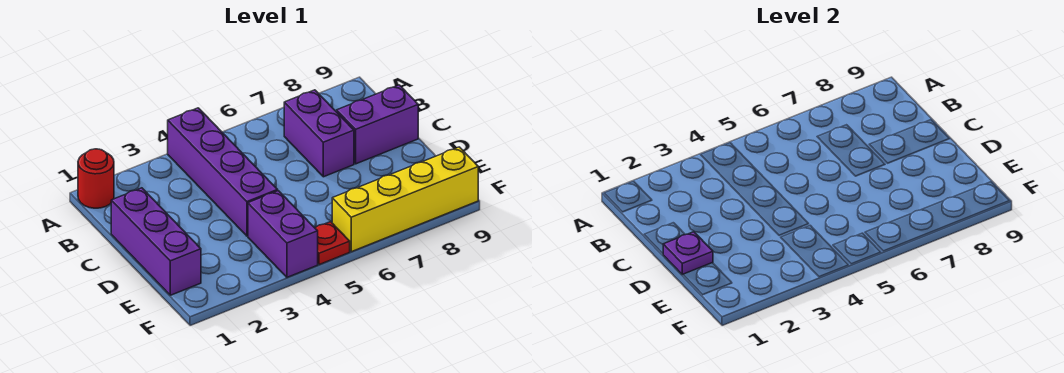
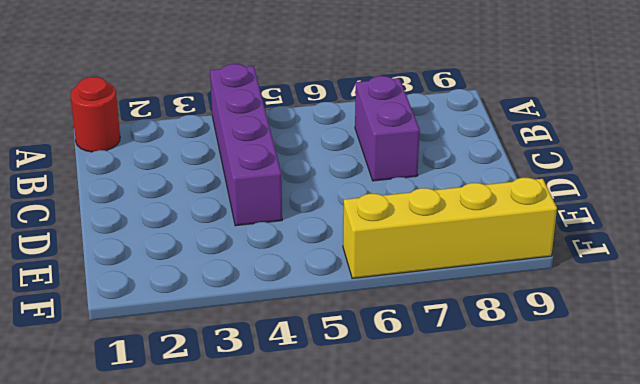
none -> purple 1x3 brick [111,188,201,295]
none -> purple 1x2 brick [337,85,418,164]

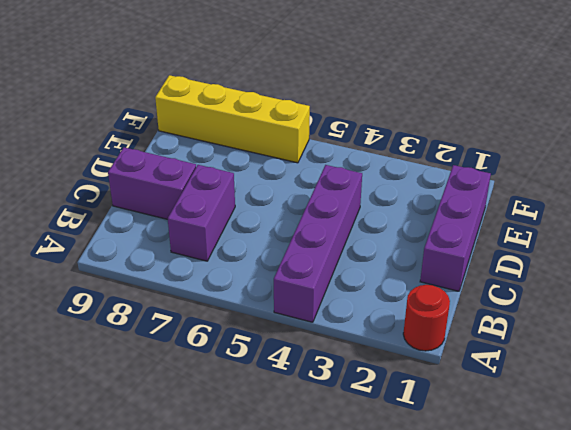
none -> purple 1x2 brick [248,191,318,277]
none -> red 1x1 plate [315,222,350,265]

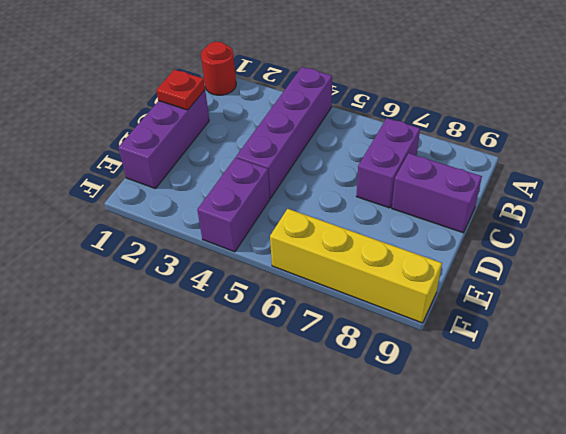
red 1x1 plate [156,70,205,110] -> red 1x1 plate moved to [315,222,350,265]
none -> purple 1x1 plate [663,232,713,275]

